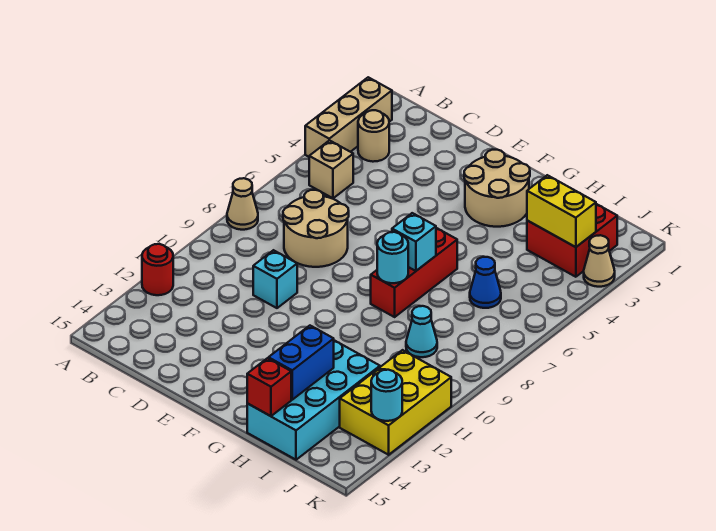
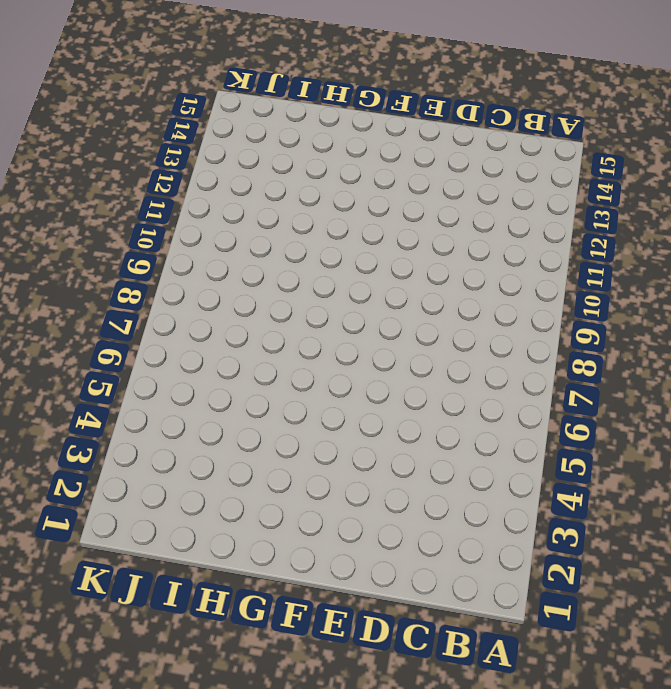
none -> tan 1x3 brick [305,77,392,157]
none -> tan 1x1 cone [227,178,258,230]
none -> red 1x1 round brick [142,244,173,295]

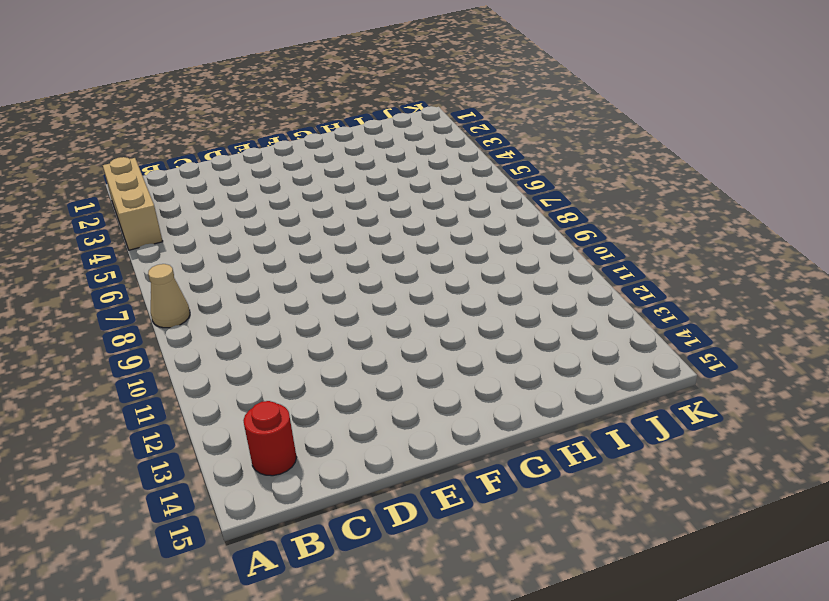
red 1x1 round brick [243,401,297,476] -> red 1x1 round brick moved to [142,244,173,295]
none -> tan 1x1 round brick [358,110,389,162]
none -> tan 1x1 brick [309,140,353,198]
none -> tan 2x2 round brick [283,190,349,267]

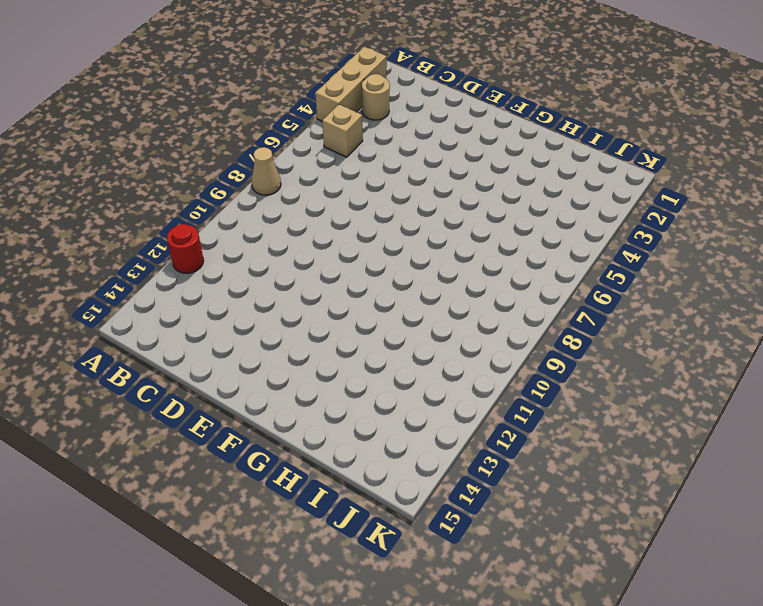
none -> tan 2x2 round brick [283,190,349,267]
none -> cyan 1x1 brick [253,250,297,308]
none -> tan 2x2 round brick [464,150,530,227]

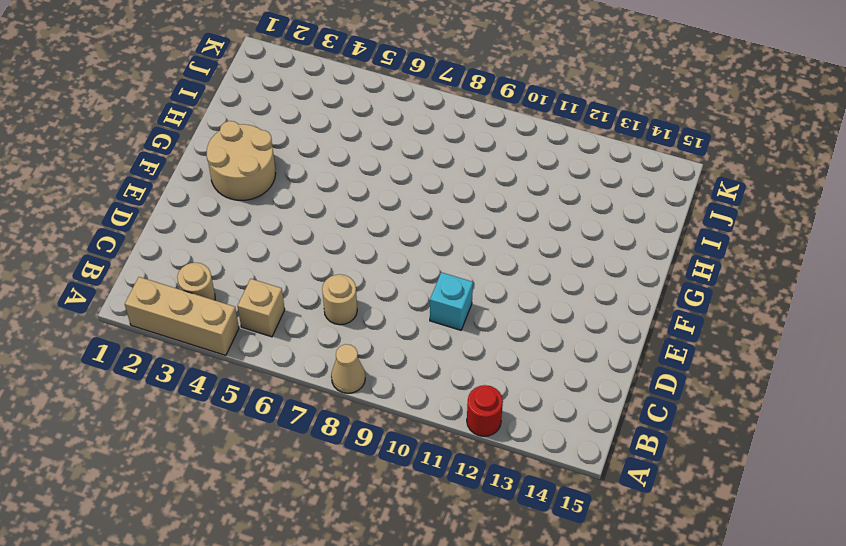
tan 1x1 round brick [322,274,357,325] -> tan 2x2 round brick [283,190,349,267]
none -> red 1x3 brick [371,228,457,317]
none -> cyan 2x4 brick [247,340,380,460]
none -> red 2x2 brick [527,204,617,277]

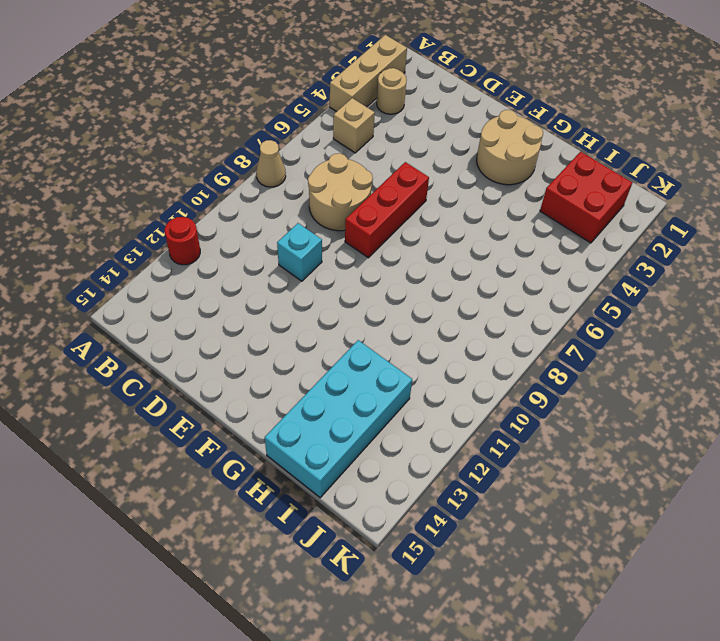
red 1x3 brick [345,162,429,258] -> red 1x3 brick moved to [371,228,457,317]
none -> blue 1x1 cone [470,257,501,308]
none -> cyan 1x1 cone [406,306,437,357]
none -> yellow 2x3 brick [340,350,451,455]

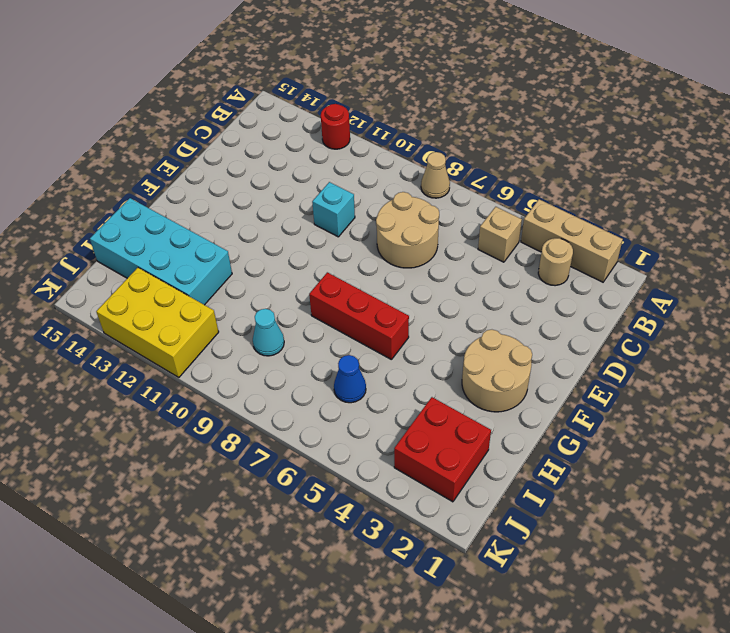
none -> tan 1x1 cone [584,235,615,287]
none -> cyan 1x1 brick [392,213,436,271]
none -> cyan 1x1 round brick [377,232,408,283]

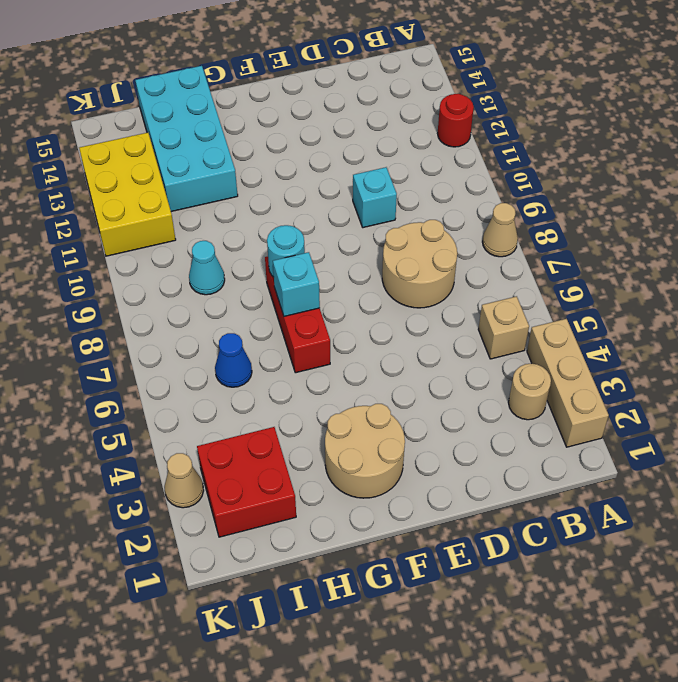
none -> blue 1x2 brick [268,326,334,400]
none -> red 1x1 brick [247,358,291,416]
none -> yellow 1x2 brick [527,175,596,247]

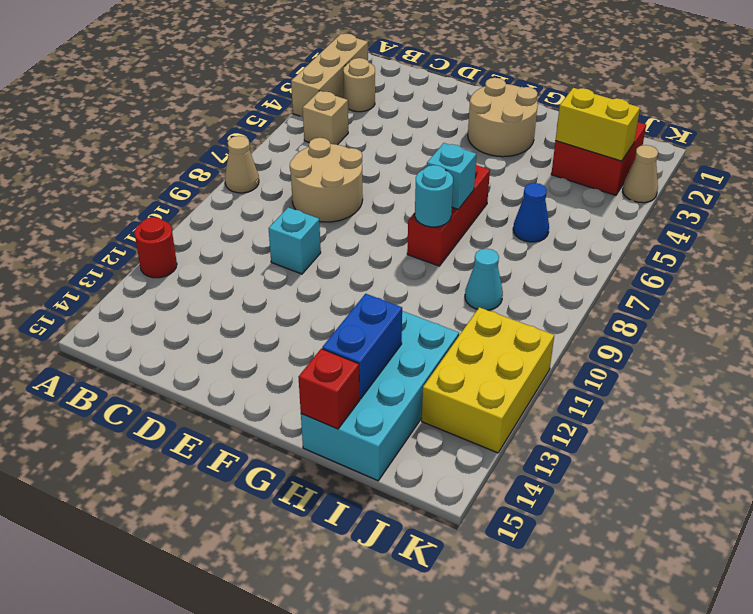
none -> cyan 1x1 round brick [371,370,402,421]

